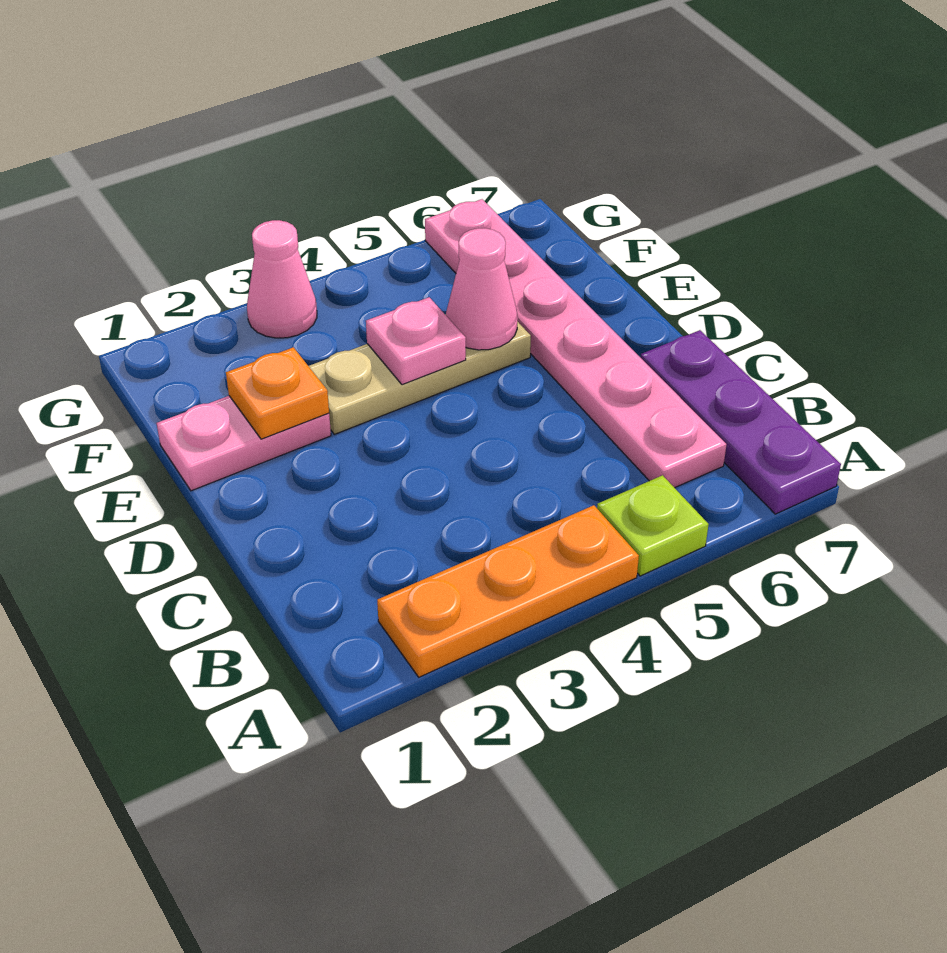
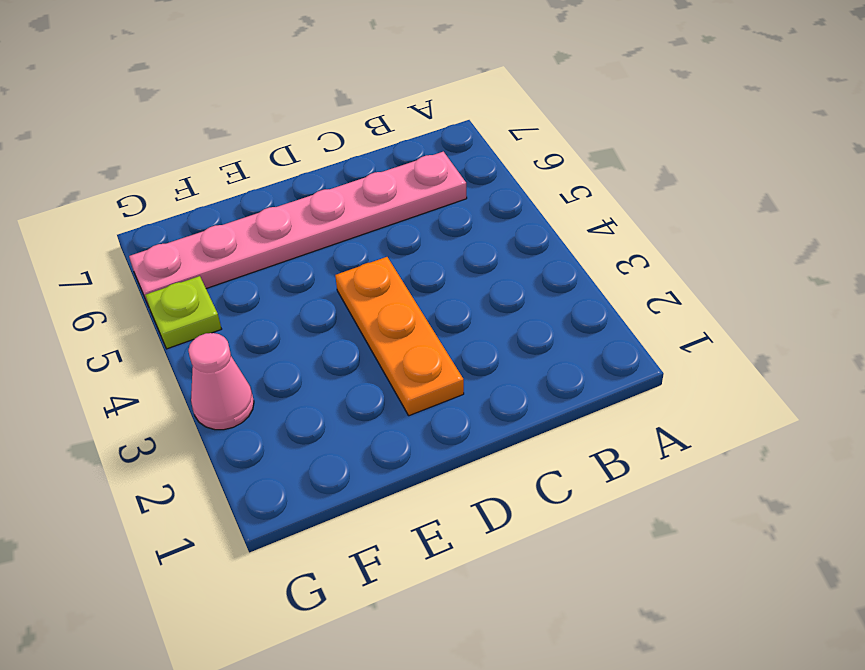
orange 1x3 plate [335,257,464,416] -> orange 1x3 plate moved to [377,505,639,677]
lime 1x1 plate [145,276,221,349] -> lime 1x1 plate moved to [597,475,709,576]
none -> purple 1x3 plate [641,330,841,514]
none -> pink 1x2 plate [157,396,331,491]

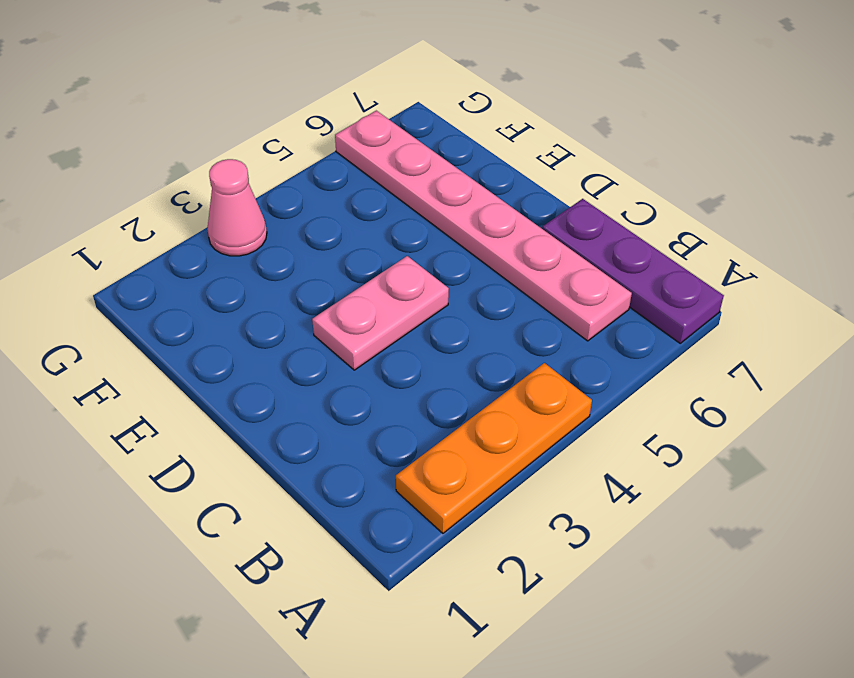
pink 1x2 plate [312,256,449,370] -> pink 1x2 plate moved to [157,396,331,491]
none -> lime 1x1 plate [597,475,709,576]
none -> tan 1x3 plate [309,321,531,434]

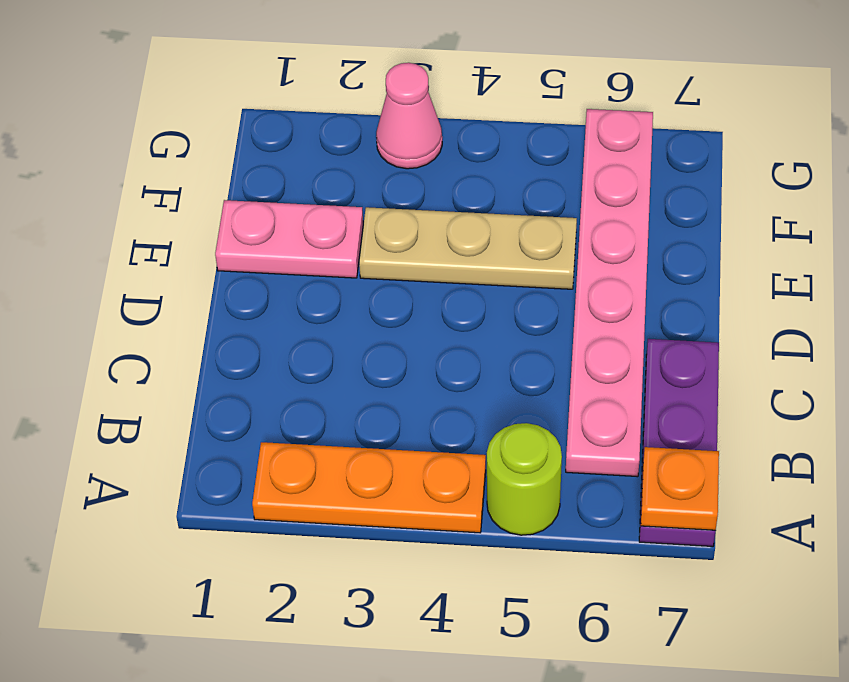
lime 1x1 round brick [487,423,562,535] -> lime 1x1 plate [597,475,709,576]
orange 1x1 plate [641,447,719,530] -> orange 1x1 plate moved to [226,347,329,439]
none -> pink 1x1 plate [366,297,466,385]
none -> pink 1x1 cone [446,228,518,350]

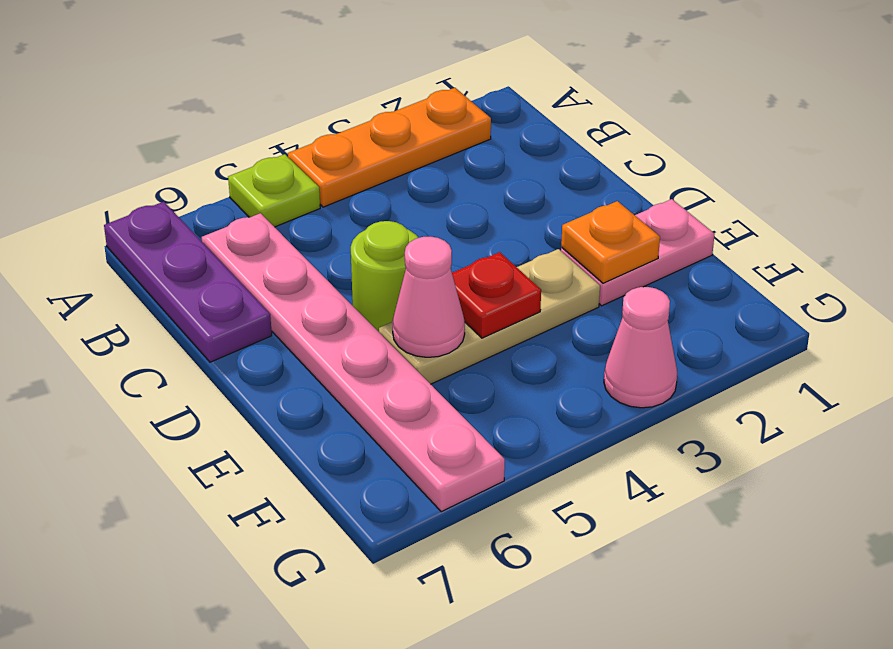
lime 1x1 round brick [351,221,418,332] -> none
red 1x1 plate [452,252,541,338] -> pink 1x1 plate [366,297,466,385]

